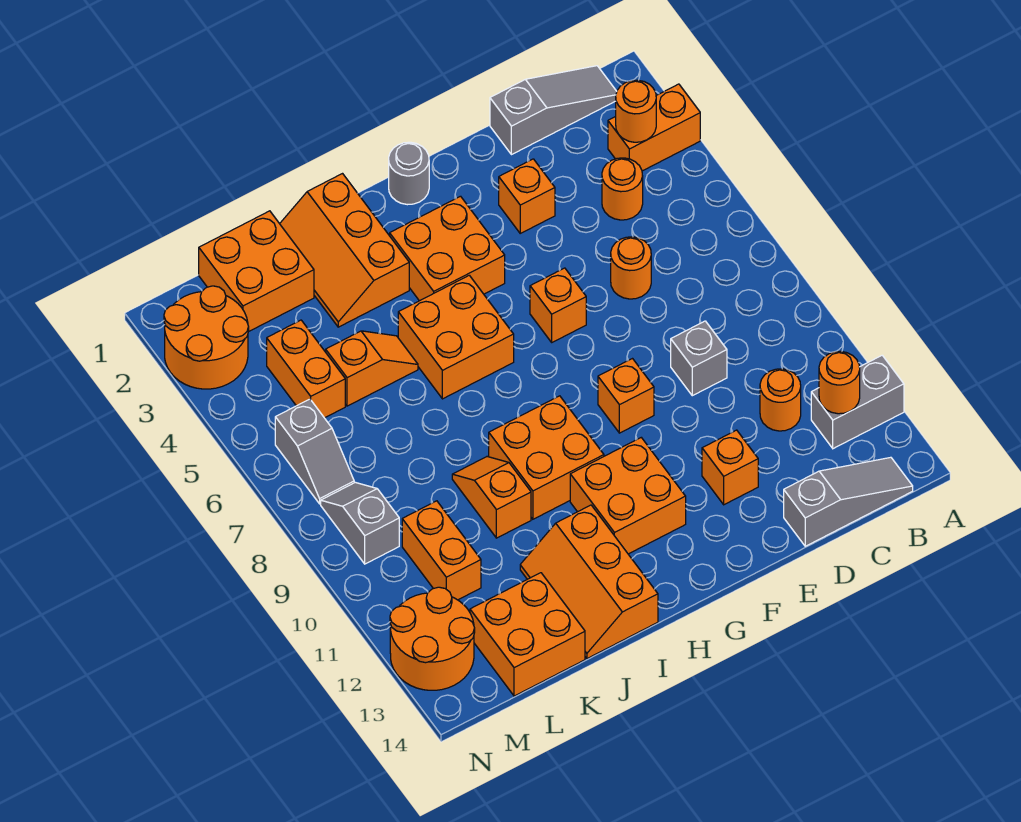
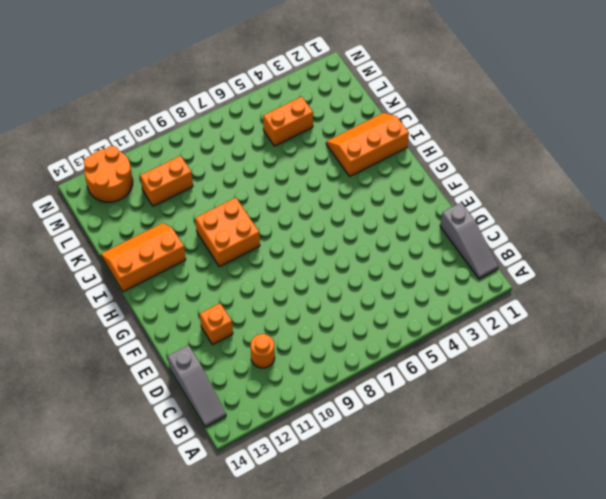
none -> orange 1x2 brick [608,84,700,171]
none -> grey 1x2 brick [811,355,904,449]
none -> orange 1x1 round brick [602,158,643,220]
none -> orange 1x1 round brick [611,237,651,299]

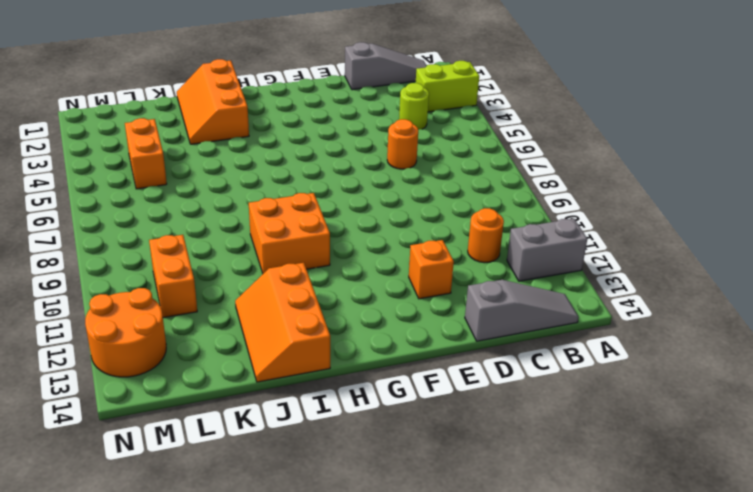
lime 1x2 brick [416,61,479,112] -> orange 1x2 brick [608,84,700,171]
lime 1x1 round brick [399,83,429,130] -> orange 1x1 round brick [602,158,643,220]
none -> grey 1x1 brick [671,321,727,396]
none -> orange 1x1 brick [499,159,555,233]
none -> orange 1x1 brick [530,268,586,342]
none -> orange 1x1 brick [598,359,654,433]

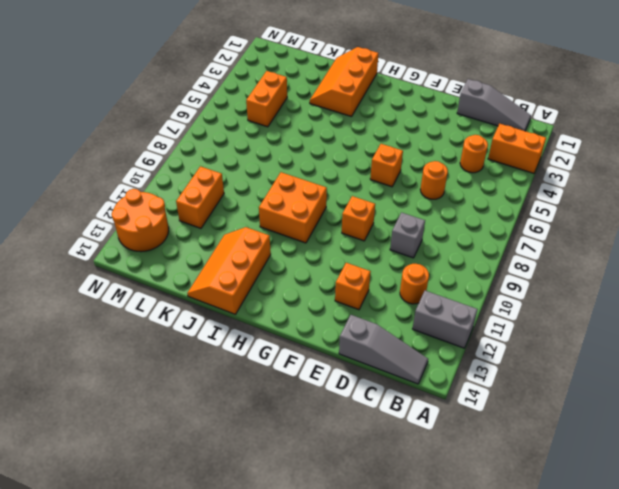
none -> orange 1x1 brick [499,159,555,233]
none -> grey 1x1 round brick [389,142,429,205]
none -> orange 2x2 brick [390,196,505,301]
none -> orange 2x2 brick [570,438,686,554]

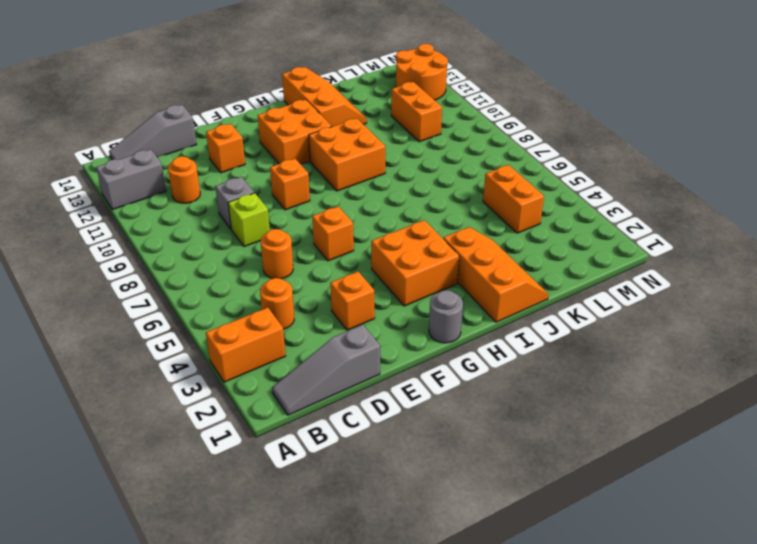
lime 1x1 brick [228,193,270,247] -> none
none -> orange 2x2 brick [398,275,514,399]
none -> orange 1x2 slope [326,331,418,406]
none -> orange 1x2 slope [452,457,531,538]
none -> orange 2x2 brick [199,211,314,331]

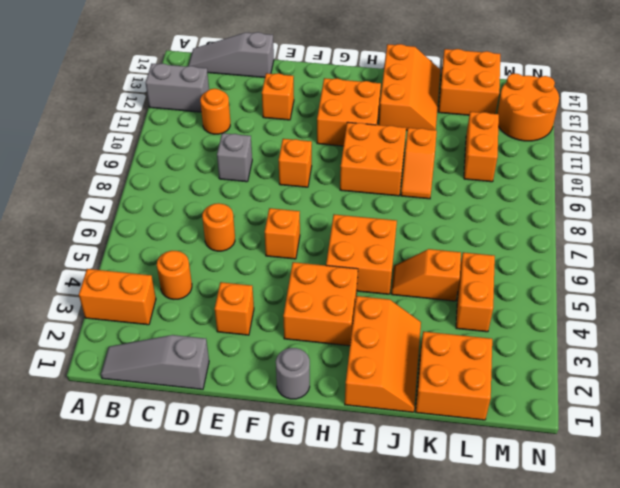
none -> orange 2x2 round brick [164,286,249,389]
none -> grey 1x2 slope [275,399,354,504]
none -> grey 1x2 slope [321,482,399,564]
none -> orange 1x1 round brick [616,80,656,142]

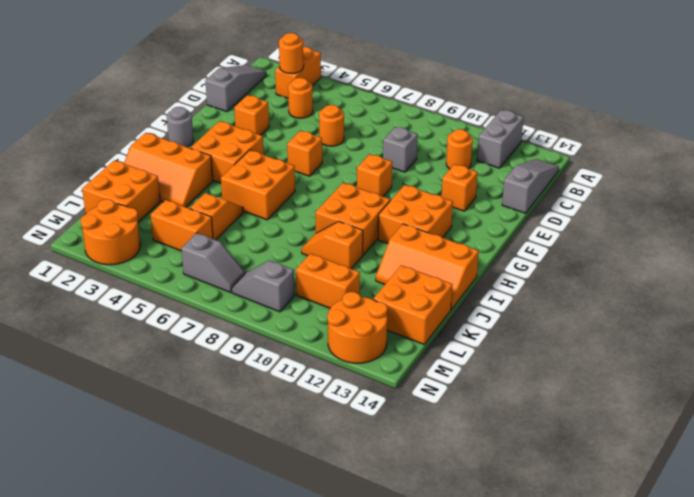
none -> orange 1x1 round brick [819,351,860,414]

